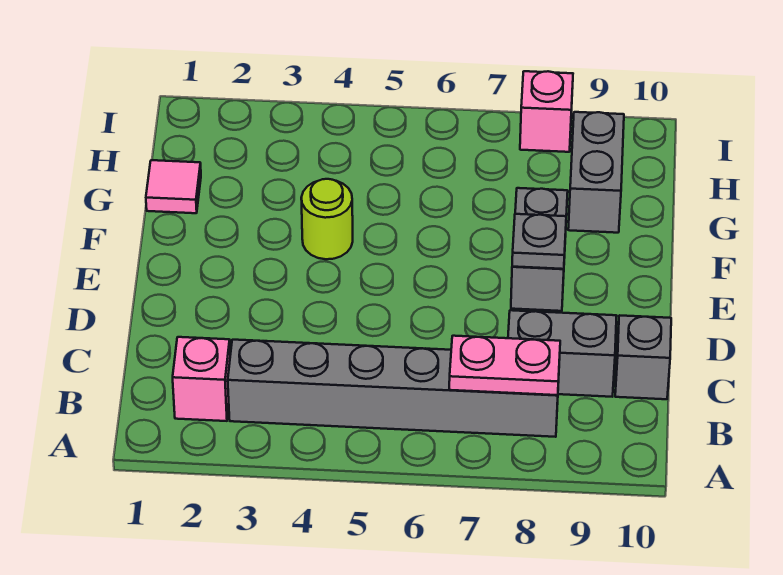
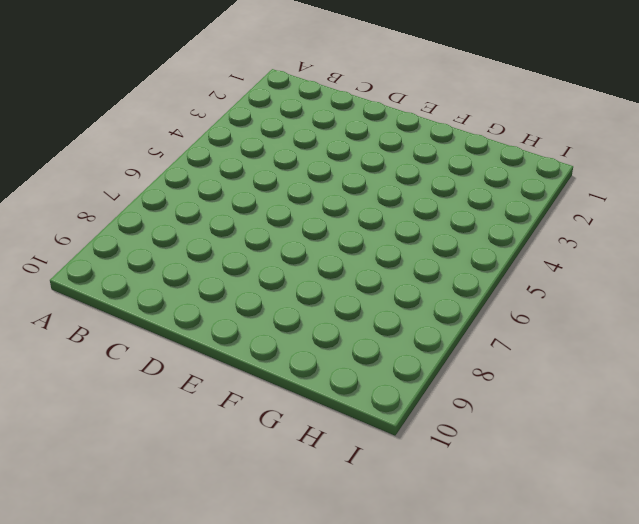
none -> pink 1x1 brick [173,337,230,421]
none -> grey 1x6 brick [228,340,559,437]

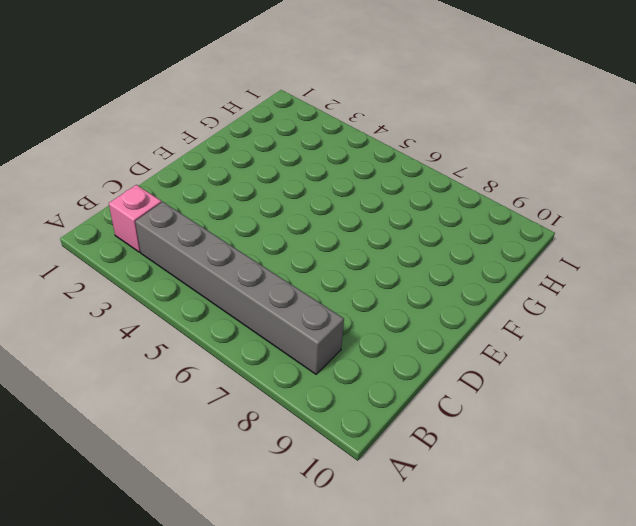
none -> grey 1x2 brick [508,310,616,397]
none -> grey 1x1 brick [615,315,671,399]

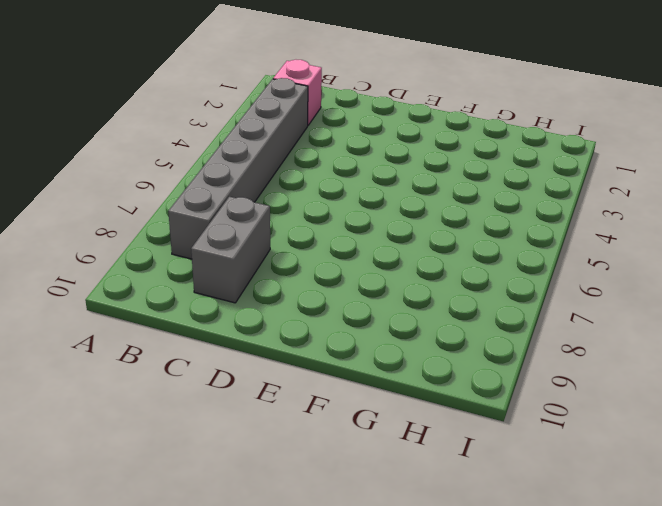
none -> grey 1x1 brick [615,315,671,399]
none -> grey 1x2 brick [511,188,568,311]

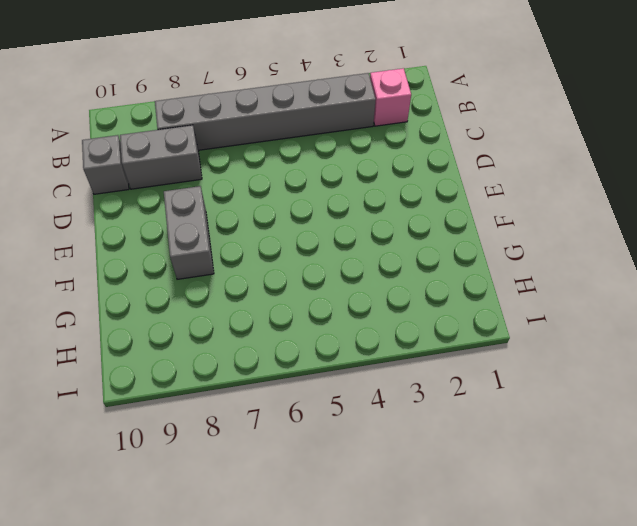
none -> lime 1x1 round brick [301,179,353,259]
none -> pink 1x1 tile [146,160,201,213]

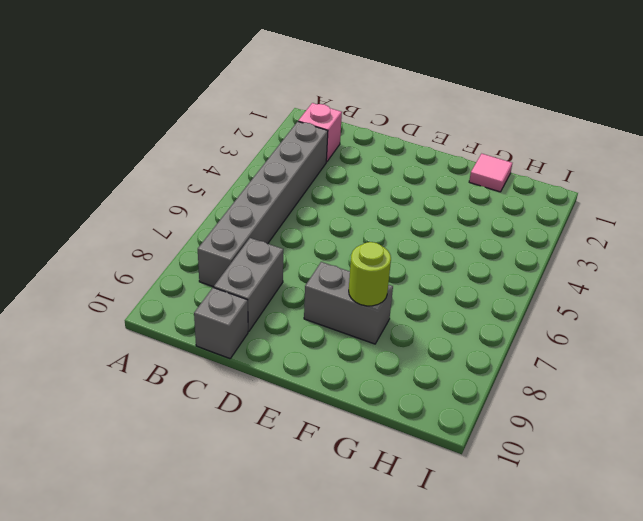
lime 1x1 round brick [349,242,391,306] -> lime 1x1 round brick moved to [301,179,353,259]
none -> grey 1x2 brick [568,112,624,233]
none -> pink 1x1 brick [520,71,573,152]

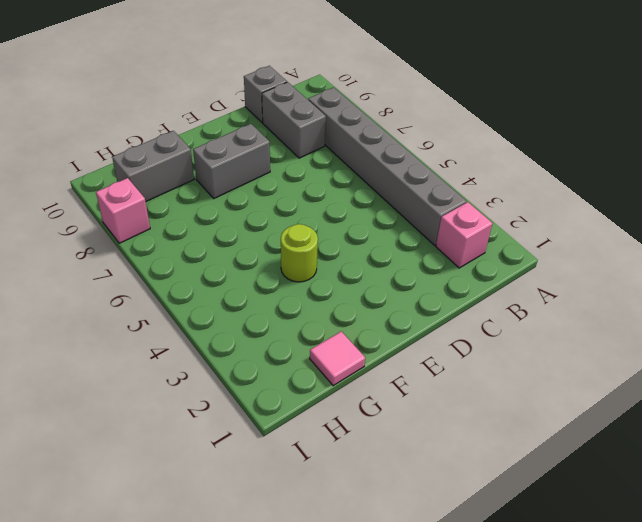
none -> pink 1x2 plate [449,336,560,395]
none -> grey 1x1 plate [512,214,566,269]

